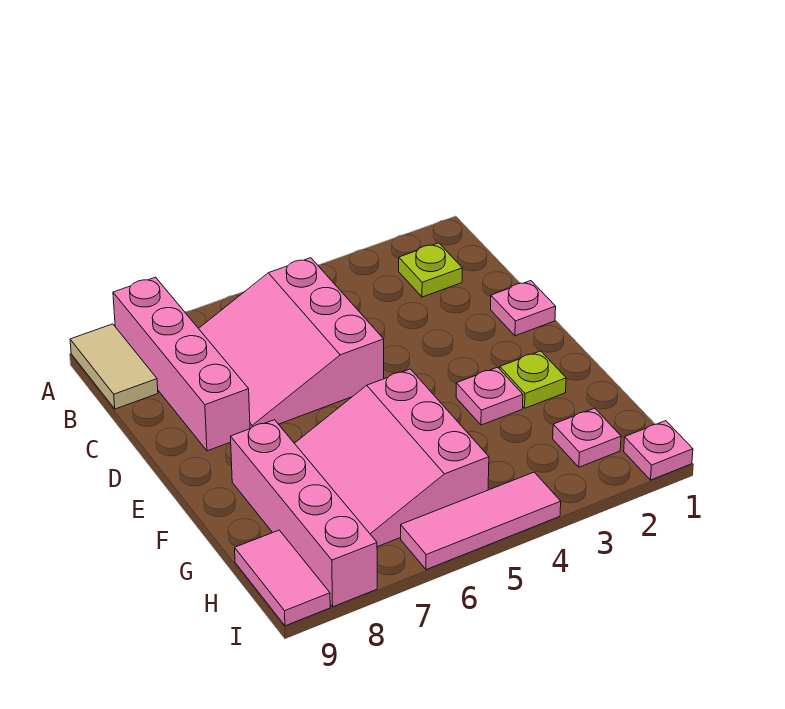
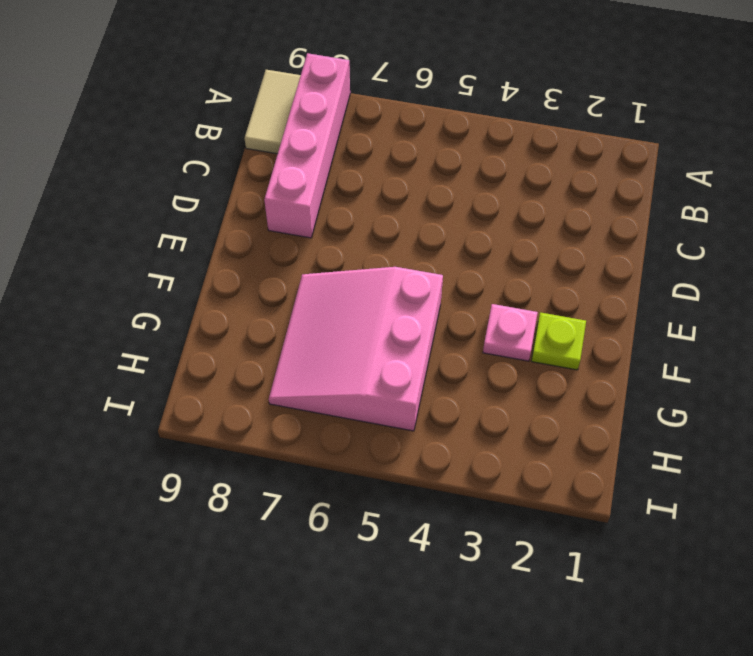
none -> lime 1x1 plate [399,243,462,297]
none -> pink 3x3 slope [199,258,384,429]
none -> pink 1x1 plate [491,281,556,336]

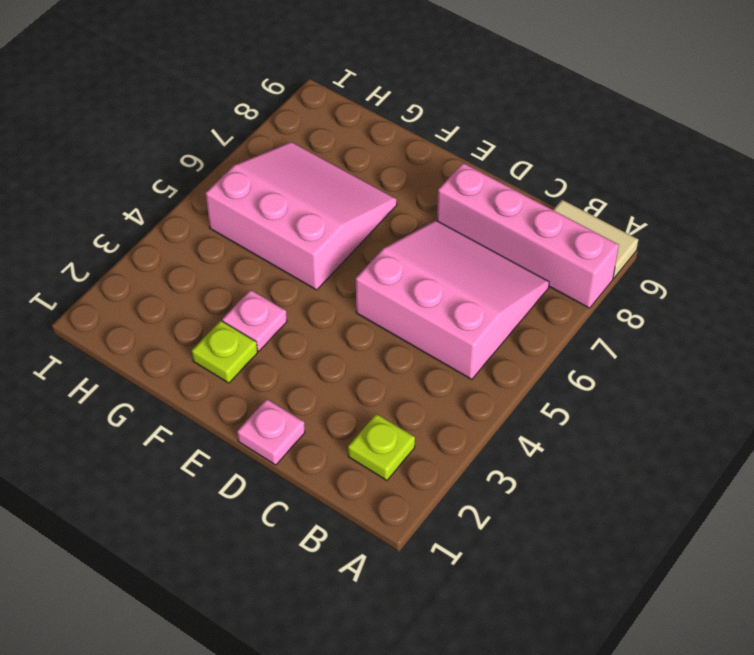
none -> pink 1x4 brick [231,420,377,607]
none -> pink 1x1 plate [553,408,621,467]
none -> pink 1x2 tile [235,530,330,626]

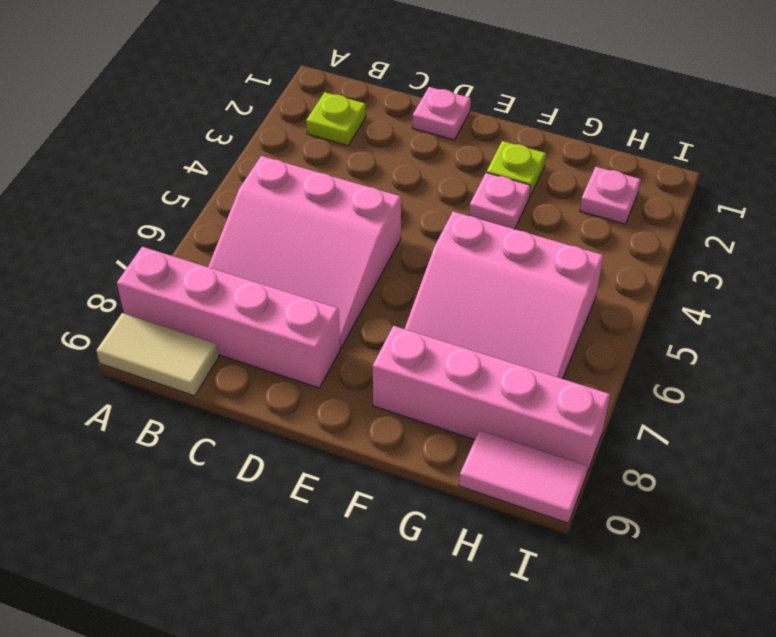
none -> pink 1x1 plate [624,421,693,480]
none -> pink 1x3 tile [401,472,561,570]

